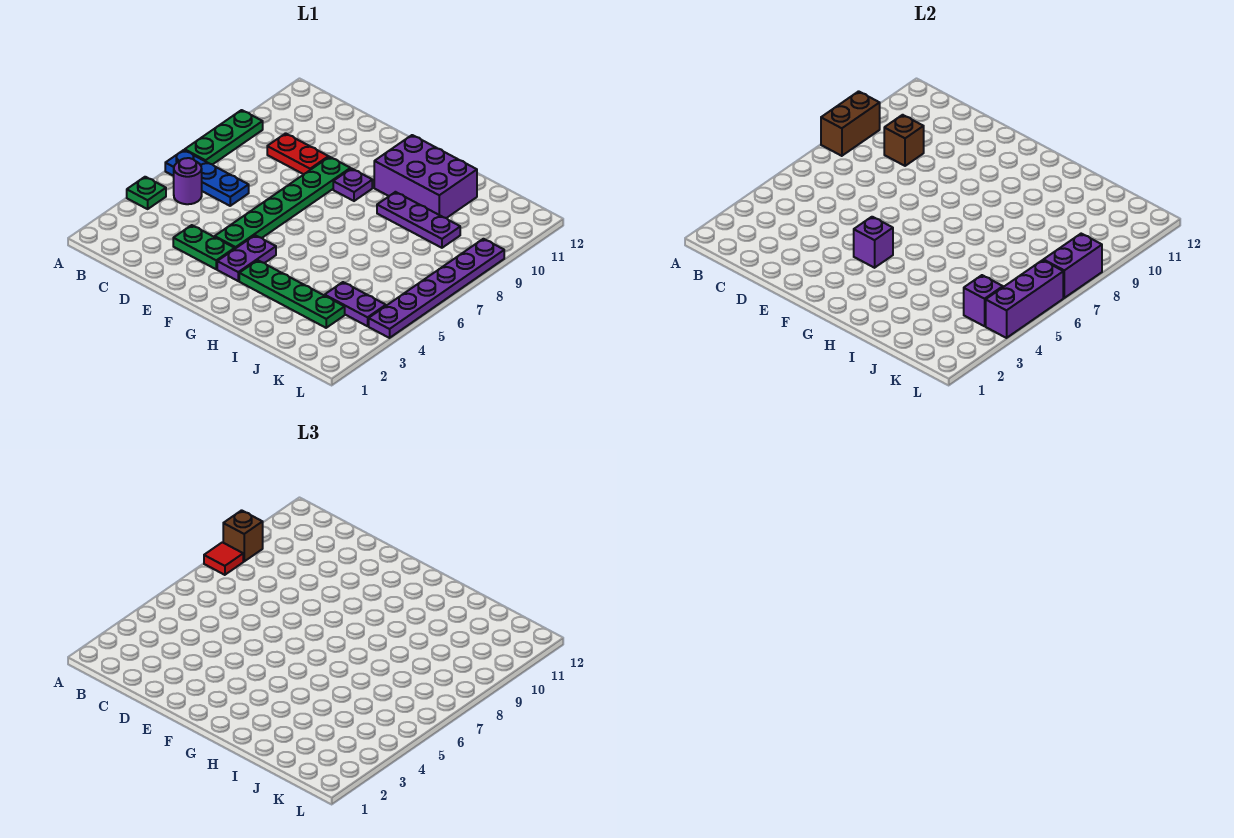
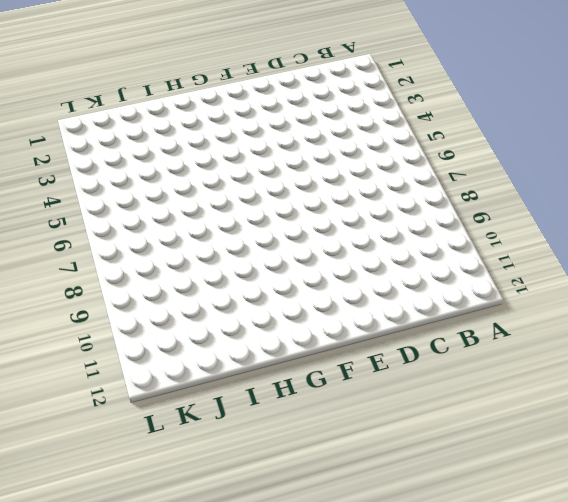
none -> green 1x1 plate [127,177,166,209]
none -> blue 1x3 plate [165,150,249,206]
none -> green 1x3 plate [185,110,263,164]

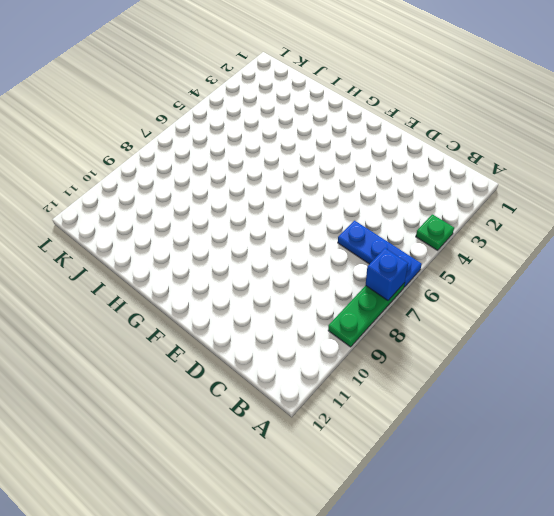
blue 1x1 brick [366,248,408,300] -> none
none -> purple 1x1 round brick [174,158,202,204]
none -> red 1x2 plate [267,133,329,174]
none -> green 1x2 plate [173,225,235,269]

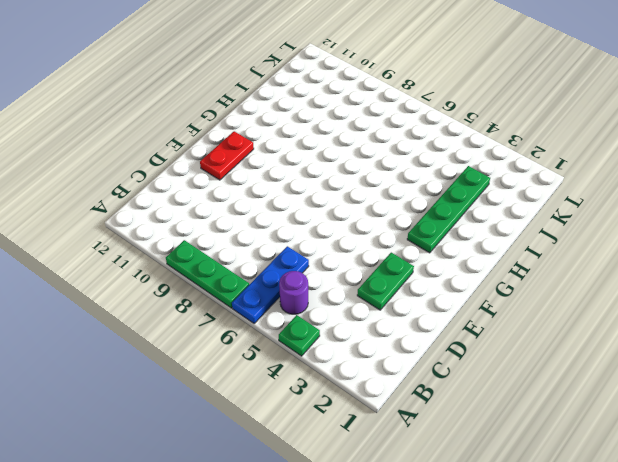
red 1x2 plate [200,131,254,180] -> red 1x2 plate moved to [267,133,329,174]
none -> green 1x6 plate [215,157,350,249]
none -> purple 1x2 plate [217,235,276,281]
none -> purple 1x1 plate [333,169,372,201]

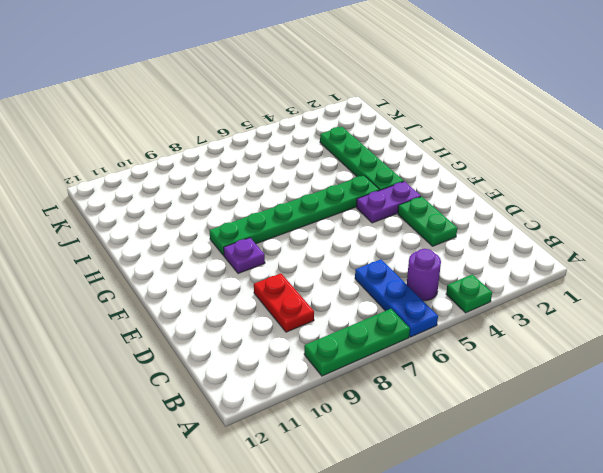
green 1x6 plate [209,176,380,256] -> green 1x6 plate moved to [215,157,350,249]
none -> purple 2x3 brick [374,135,477,218]
none -> purple 1x3 plate [377,192,460,248]
none -> purple 1x2 plate [325,282,386,326]

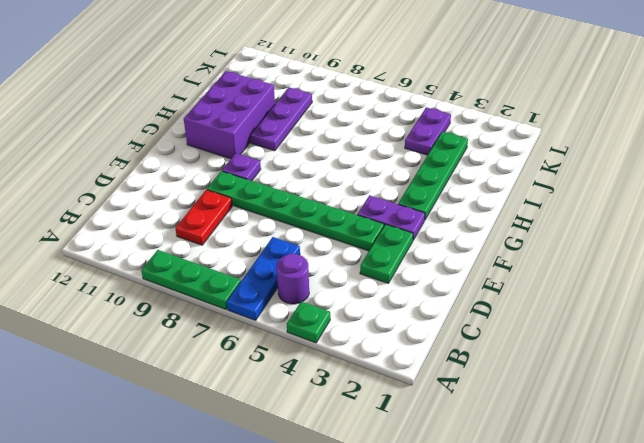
none -> purple 1x6 plate [369,239,504,338]
none -> brown 1x2 brick [821,91,880,156]
none -> brown 1x1 brick [884,115,924,166]

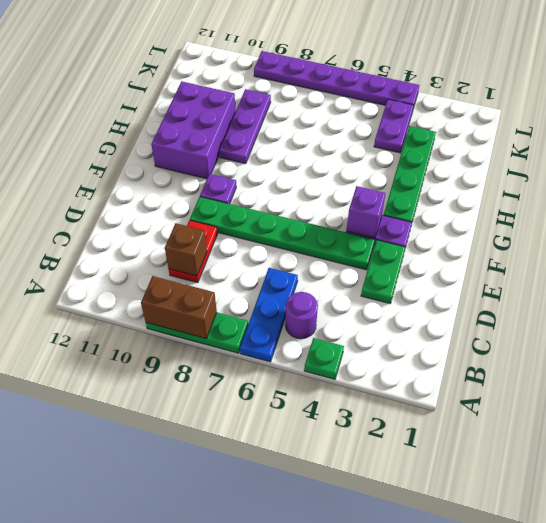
none -> purple 1x1 brick [964,275,1003,326]
none -> purple 1x3 brick [986,260,1063,338]
none -> purple 1x2 brick [1043,234,1102,298]

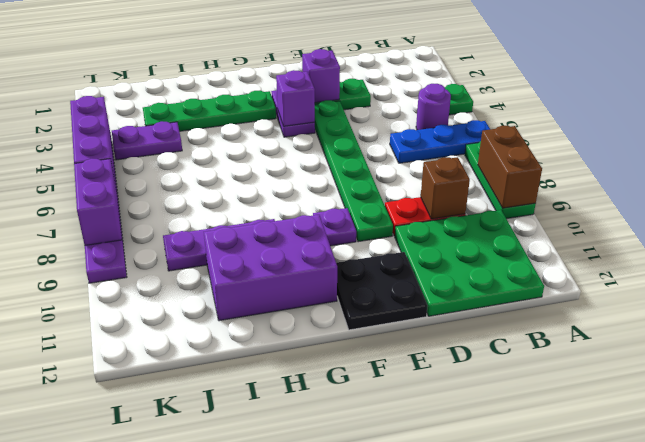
green 3x3 plate [395,210,544,316] -> none
purple 1x1 brick [302,49,340,103] -> purple 1x1 brick moved to [964,275,1003,326]
black 2x2 plate [336,252,428,330] -> none
none -> red 1x1 tile [204,542,243,575]
none -> brown 1x1 brick [223,510,263,561]

